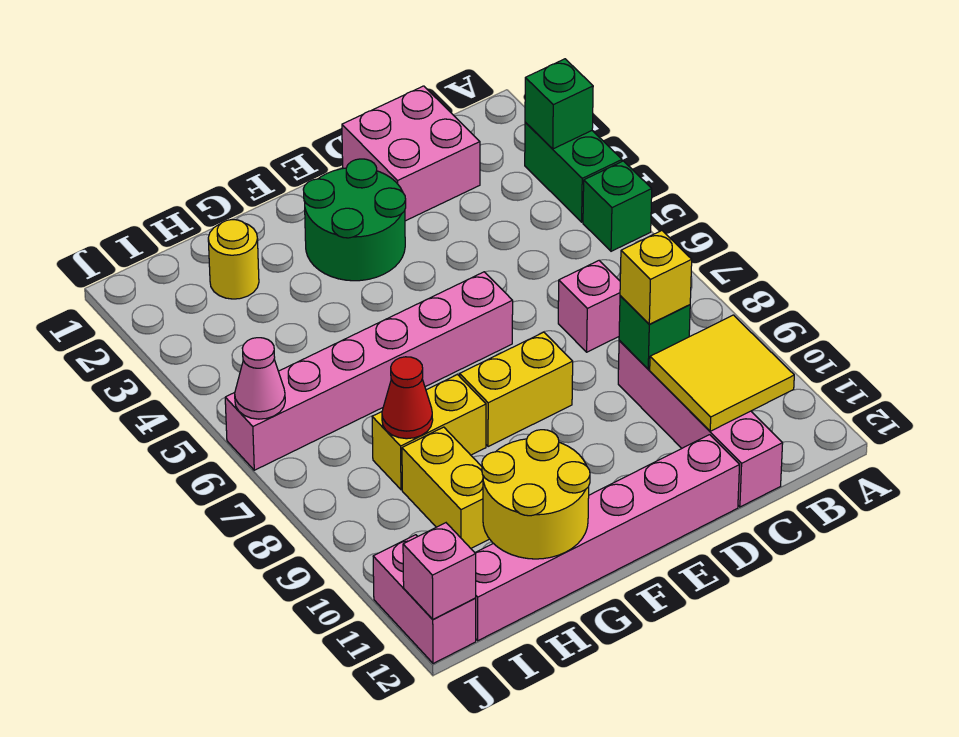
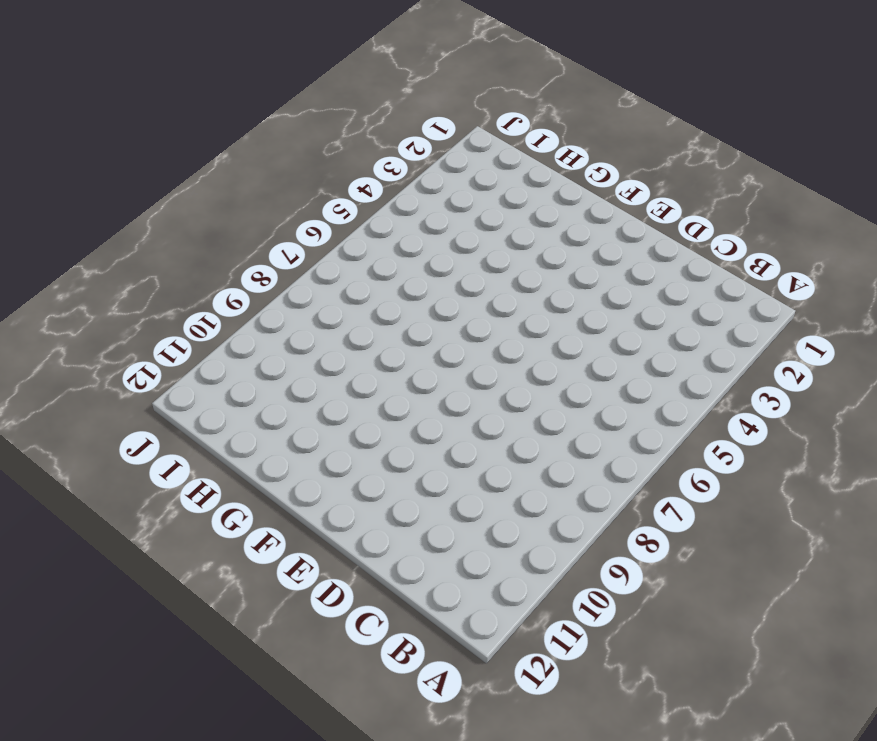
none -> green 1x2 brick [525,122,622,222]
none -> green 1x1 brick [583,161,652,251]
none -> pink 2x2 brick [342,86,480,221]

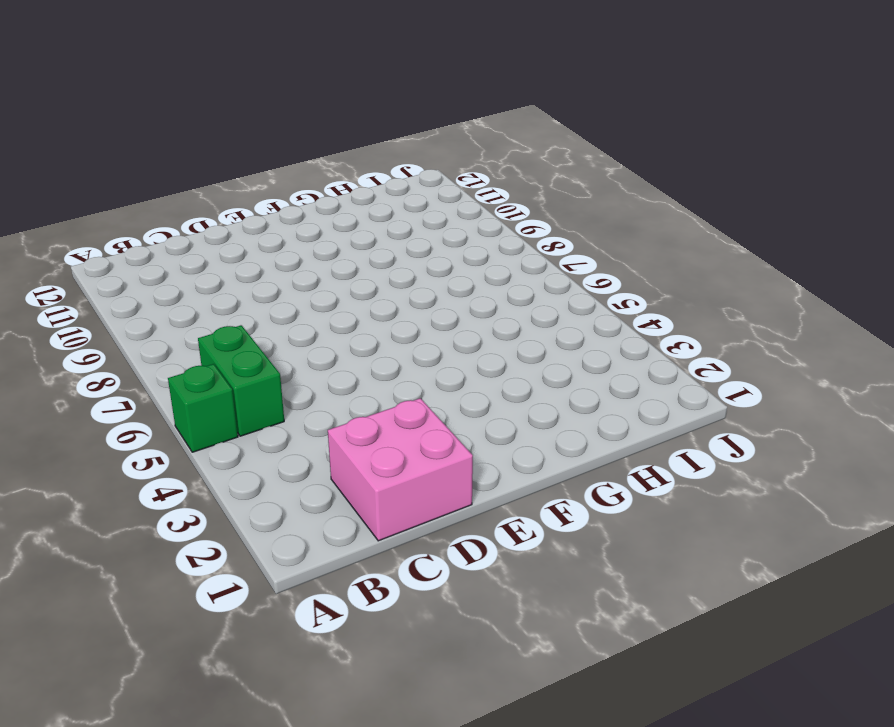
green 1x2 brick [198,325,284,436] -> green 1x2 brick moved to [525,122,622,222]
none -> pink 1x1 brick [558,261,620,352]
none -> pink 1x4 brick [618,340,783,507]
none -> pink 1x6 brick [475,435,740,641]

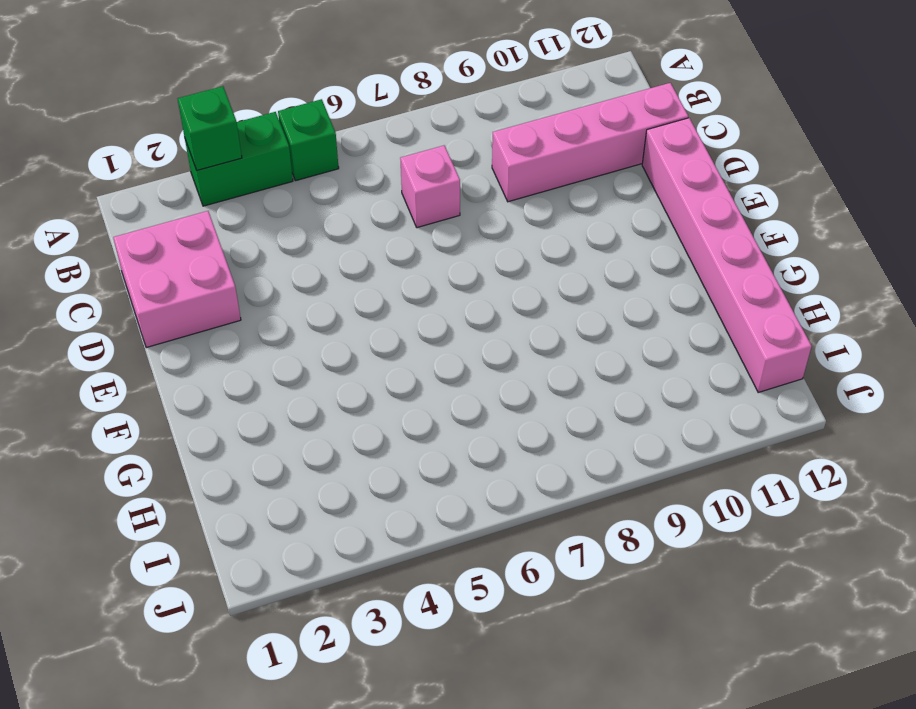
none -> green 2x2 round brick [303,159,406,281]
none -> pink 1x6 brick [225,272,513,470]
none -> yellow 1x2 brick [460,332,573,447]

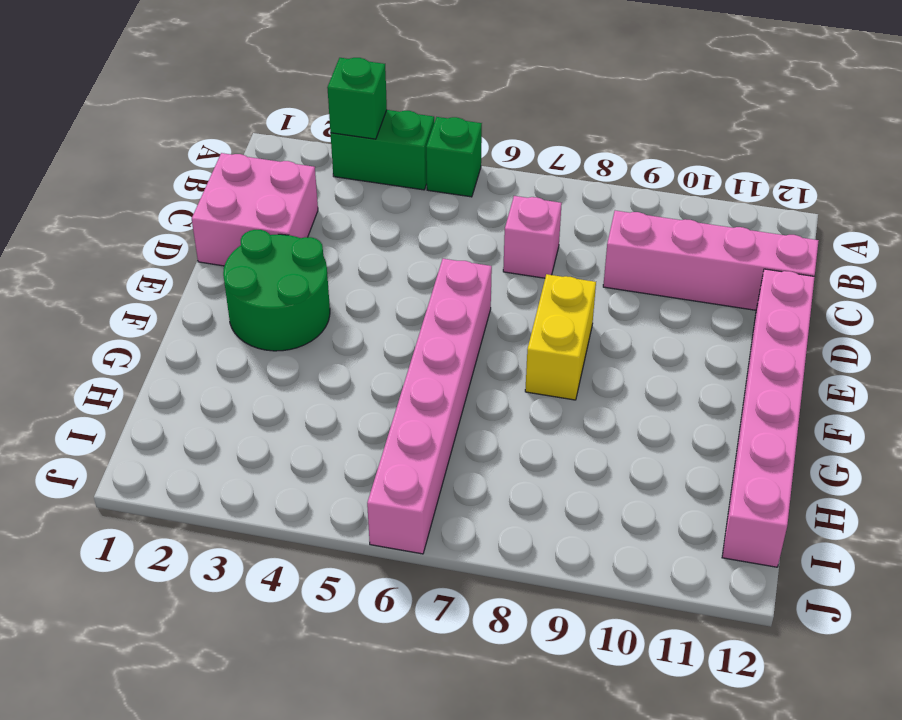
none -> yellow 1x2 brick [372,375,486,490]
none -> yellow 1x1 round brick [208,220,259,299]
none -> yellow 1x2 brick [402,427,489,548]

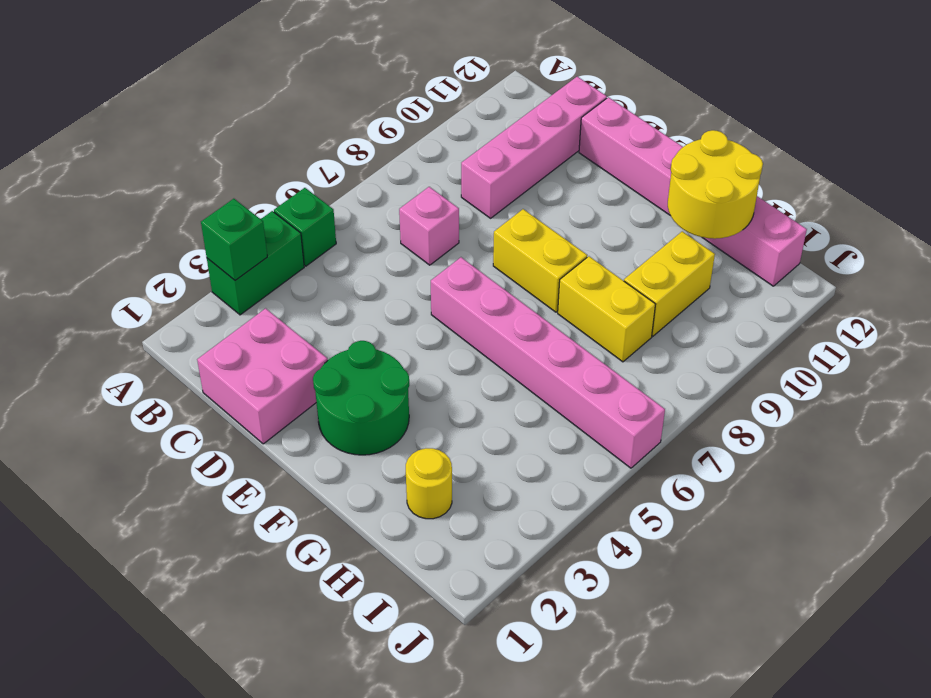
none -> pink 1x2 brick [373,535,476,664]
none -> yellow 2x2 tile [650,315,794,431]
none -> green 1x1 brick [619,296,690,369]

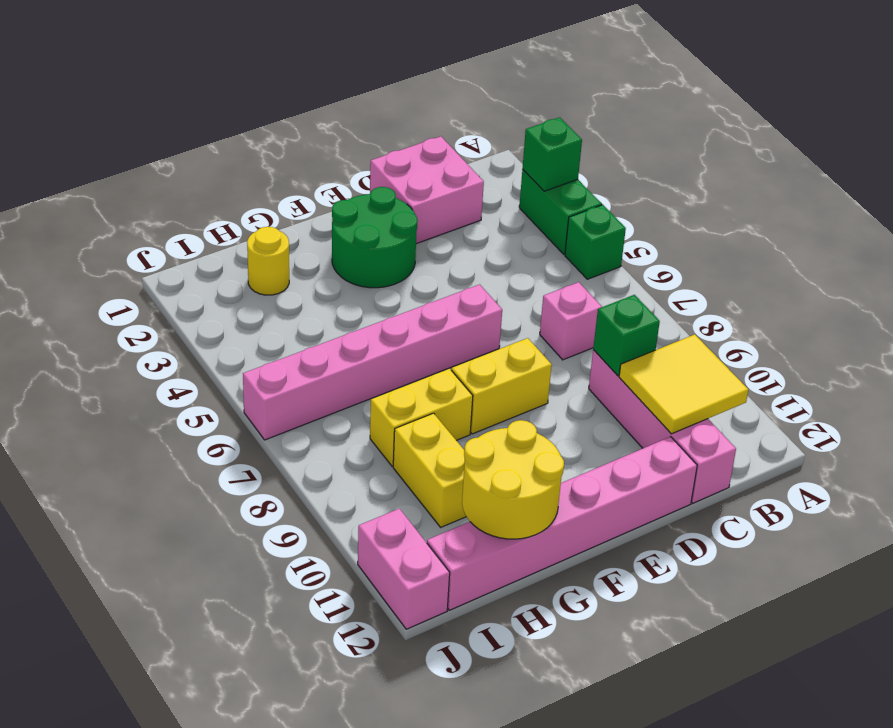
none -> red 1x1 cone [382,357,433,439]
none -> pink 1x1 cone [235,338,285,419]
none -> pink 1x1 brick [403,523,476,619]

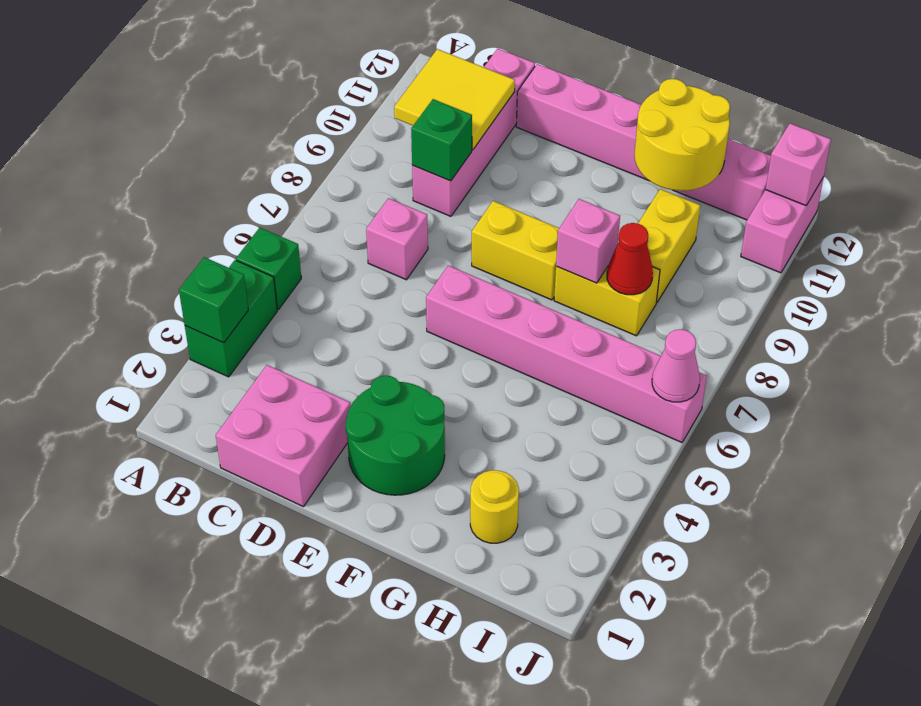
pink 1x1 brick [556,199,620,283] -> none
none -> yellow 1x1 brick [620,231,692,324]

